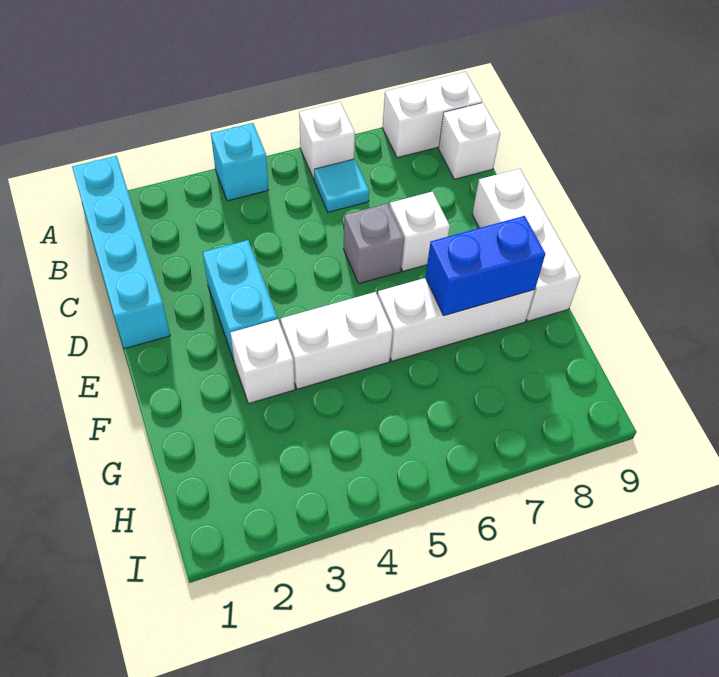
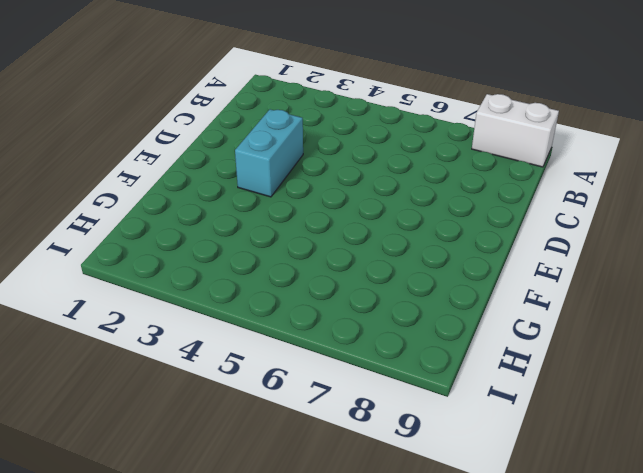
none -> cyan 1x4 brick [72,156,170,349]
none -> cyan 1x1 brick [211,123,268,201]
none -> white 1x1 brick [299,102,355,179]

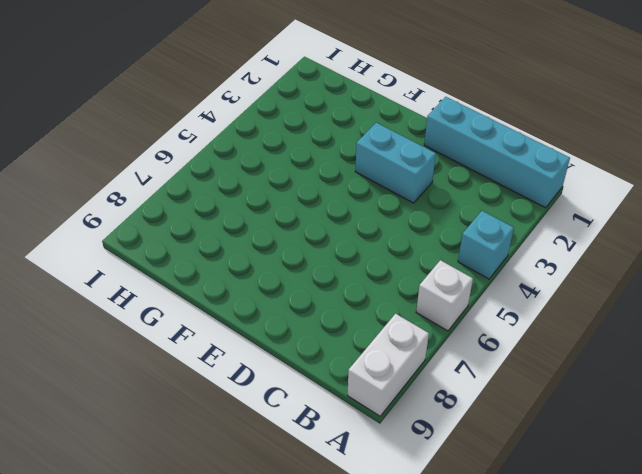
none -> cyan 1x1 tile [314,159,369,212]
none -> white 1x1 brick [439,103,500,179]
none -> grey 1x1 brick [344,203,404,284]

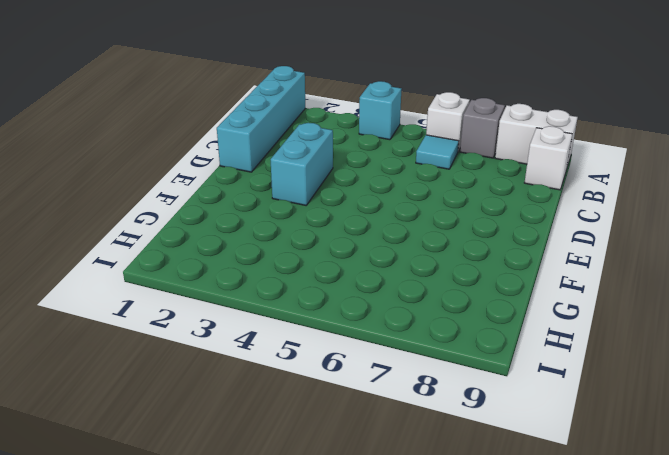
grey 1x1 brick [460,98,505,158] -> grey 1x1 brick moved to [344,203,404,284]
none -> white 1x1 brick [390,192,450,271]
none -> white 1x3 brick [472,169,580,321]
none -> white 1x1 brick [231,319,295,404]

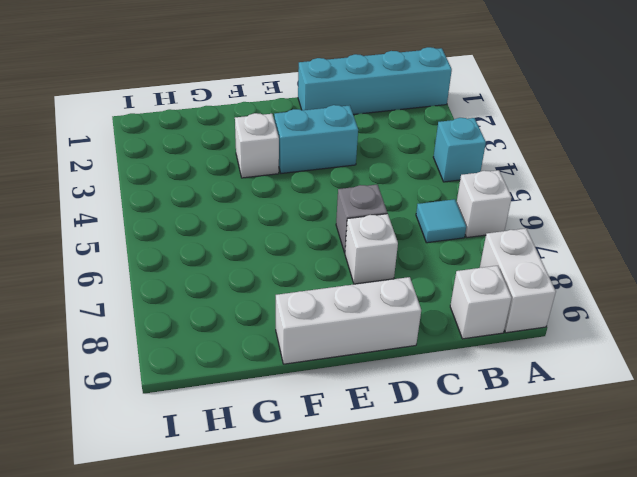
none -> white 1x2 brick [281,292,393,389]
none -> white 1x3 brick [378,278,535,361]
none -> blue 1x2 brick [425,216,545,316]

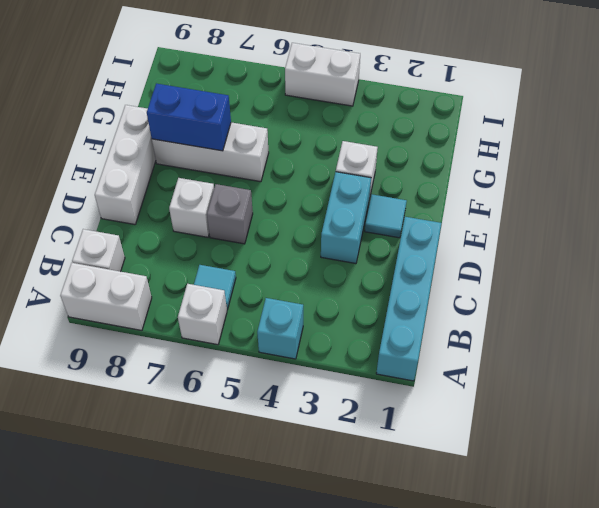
cyan 1x1 tile [365,194,407,238] -> none
white 1x2 brick [285,43,360,106] -> white 1x2 brick moved to [281,292,393,389]

